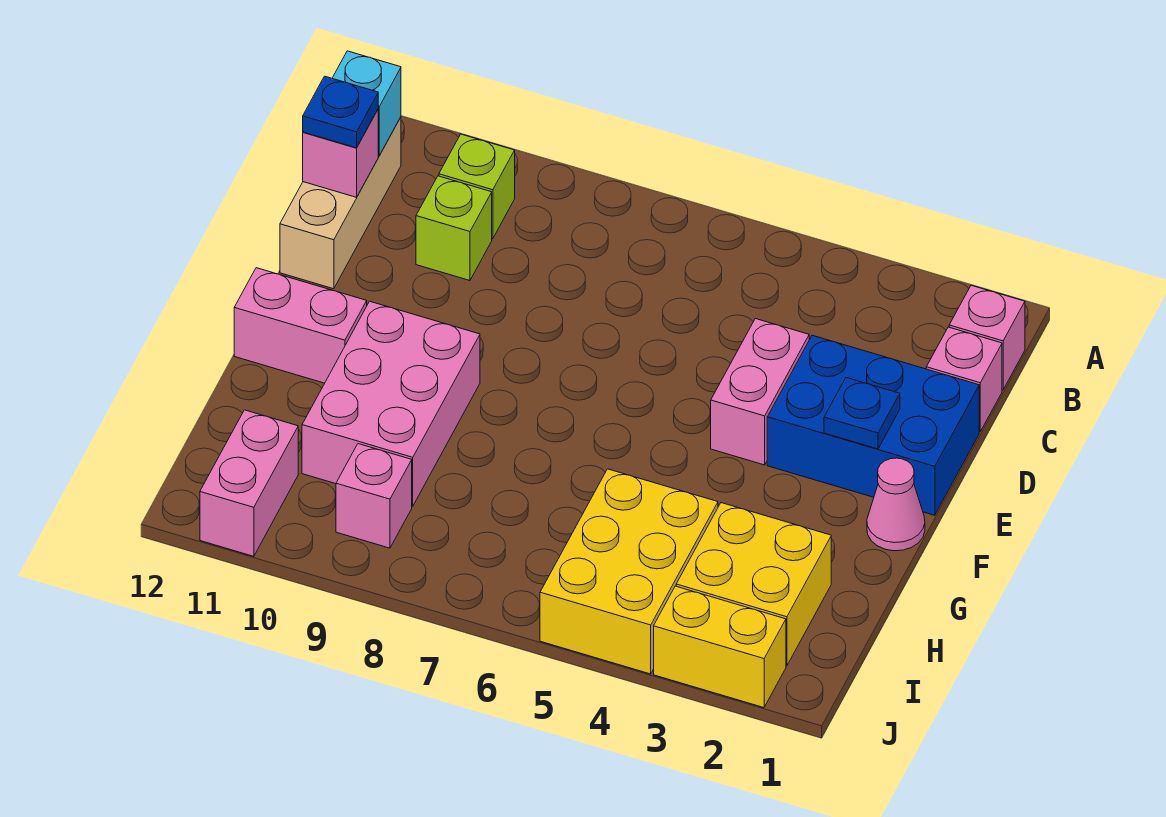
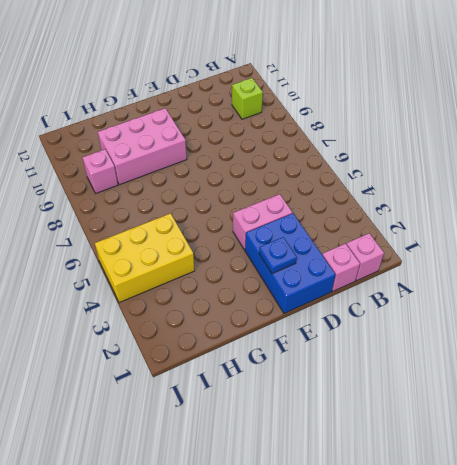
none -> tan 1x3 brick [280,117,401,289]
none -> lime 1x1 brick [416,176,492,281]
none -> pink 1x1 cone [867,458,925,551]

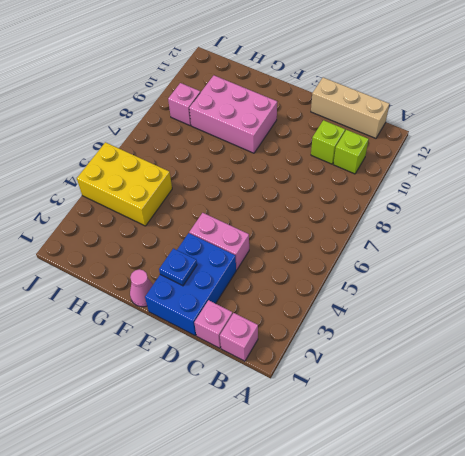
none -> pink 1x2 brick [234,268,367,383]
none -> yellow 2x2 brick [676,503,831,666]
none -> pink 1x2 brick [200,410,298,556]

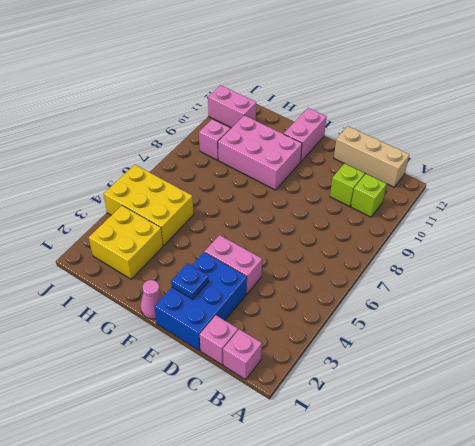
none -> yellow 1x2 brick [654,586,786,708]
none -> cyan 1x1 brick [332,51,401,155]
none -> pink 1x1 brick [303,110,378,197]

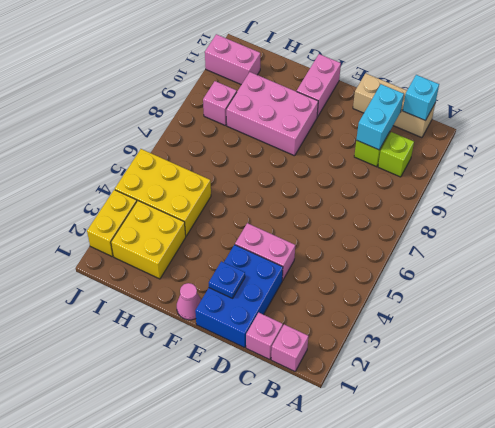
cyan 1x2 brick [356,84,404,150] -> none
none -> pink 1x1 brick [303,110,378,197]
none -> blue 1x1 plate [303,76,378,148]

